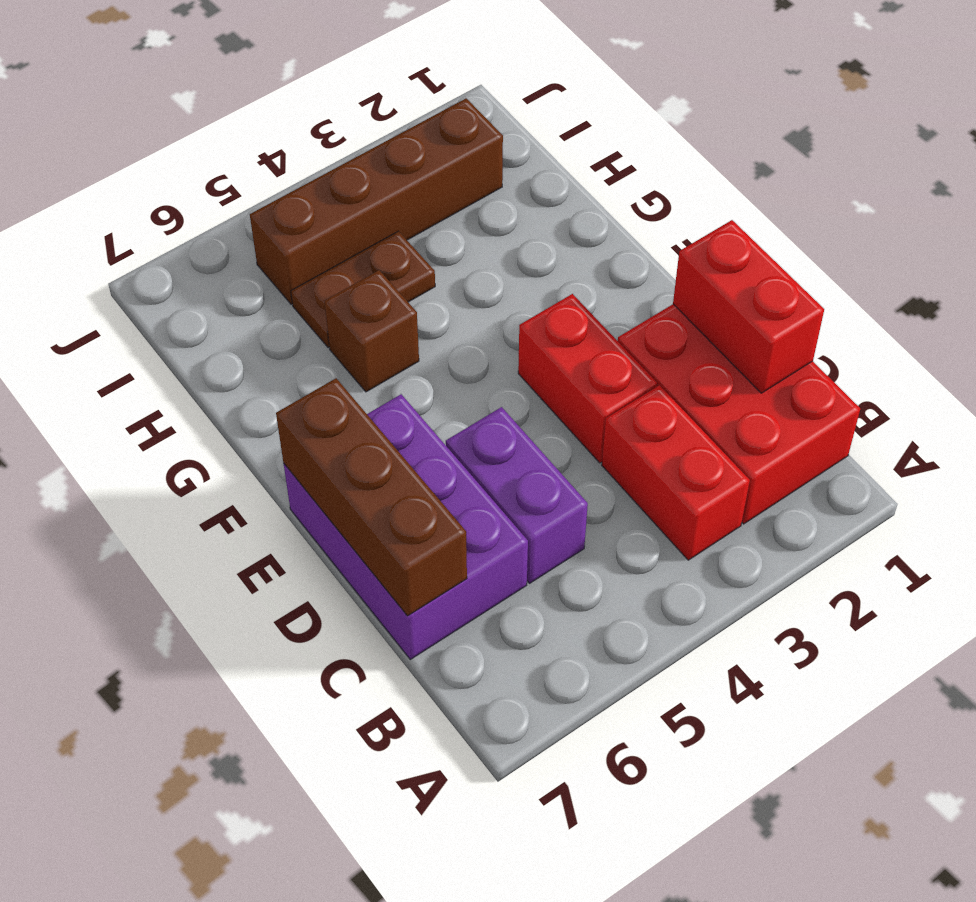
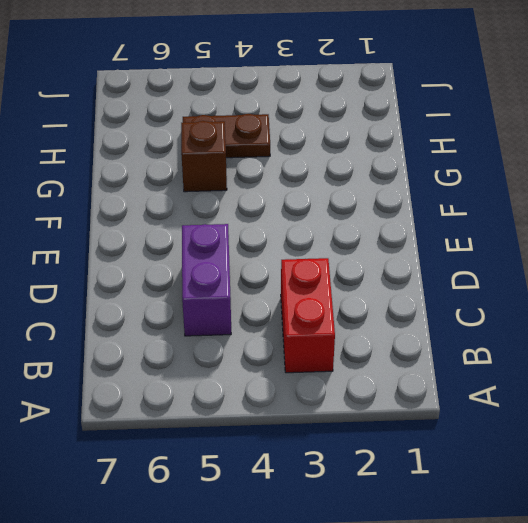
none -> red 2x3 brick [618,304,860,524]
none -> purple 2x3 brick [284,394,528,659]

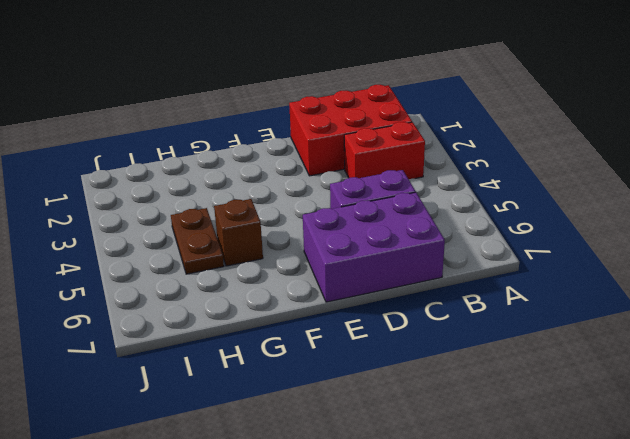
none -> red 1x2 brick [518,294,657,463]
none -> brown 1x4 brick [250,98,503,305]

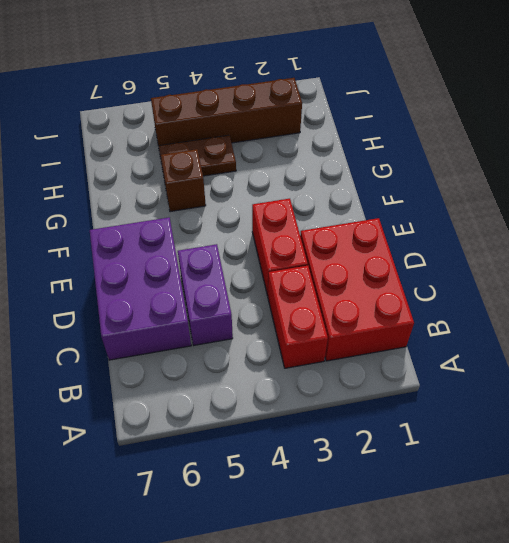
none -> red 1x2 brick [673,220,824,393]
none -> brown 1x3 brick [276,378,467,616]

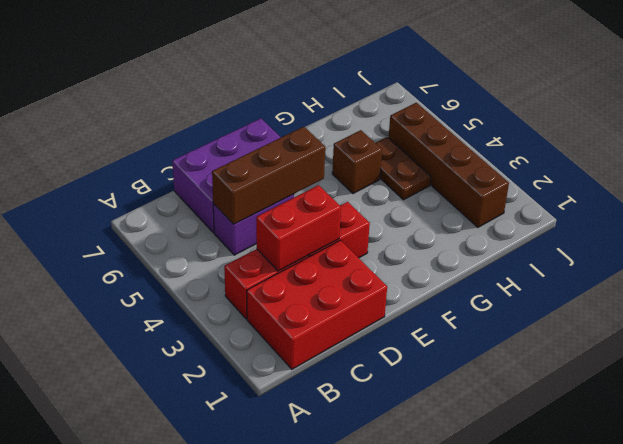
red 1x2 brick [256,185,341,271] -> red 1x2 brick moved to [673,220,824,393]
brown 1x3 brick [212,127,325,224] -> brown 1x3 brick moved to [276,378,467,616]

